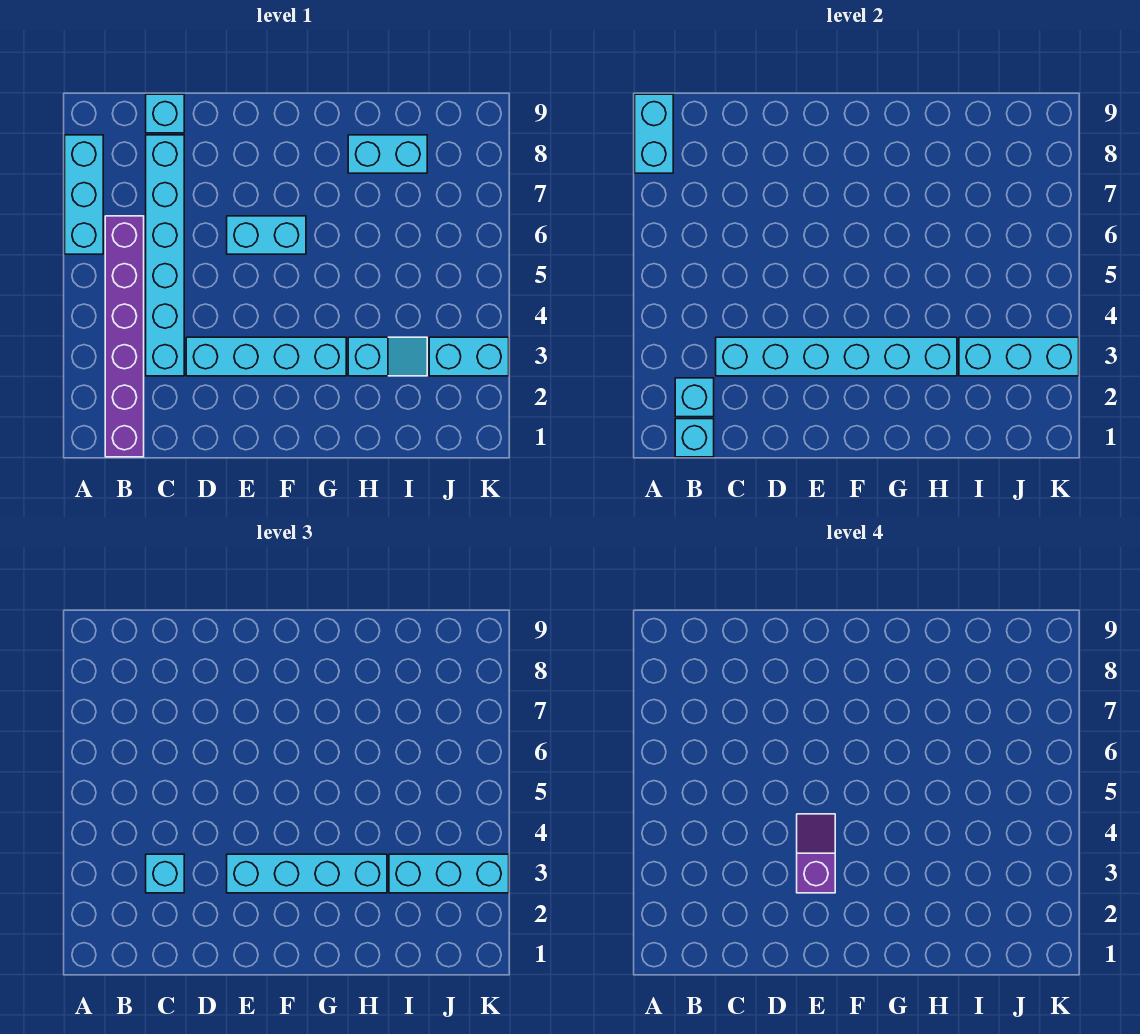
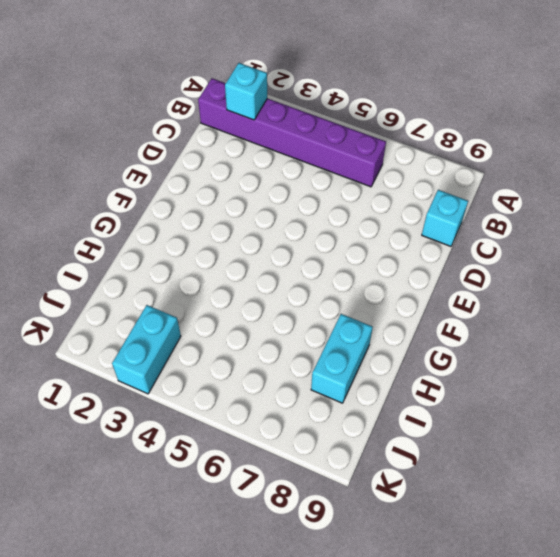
none -> cyan 1x3 brick [65,135,103,254]
none -> cyan 1x6 brick [146,135,184,376]
none -> cyan 1x4 brick [186,337,346,376]

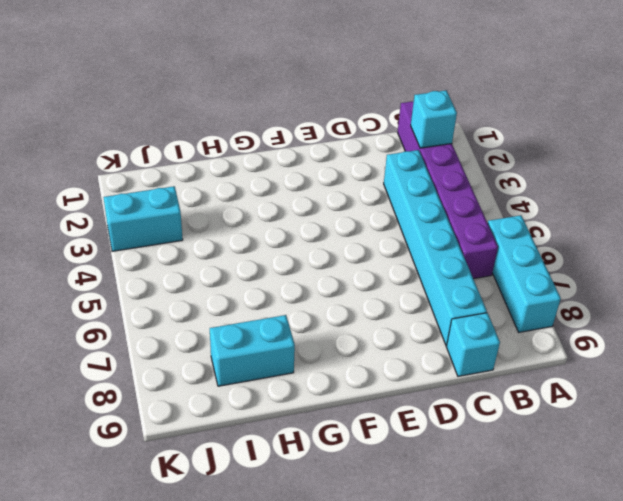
none -> cyan 1x4 brick [186,337,346,376]
none -> cyan 1x2 brick [227,216,306,254]
none -> cyan 1x2 slope [348,337,427,376]

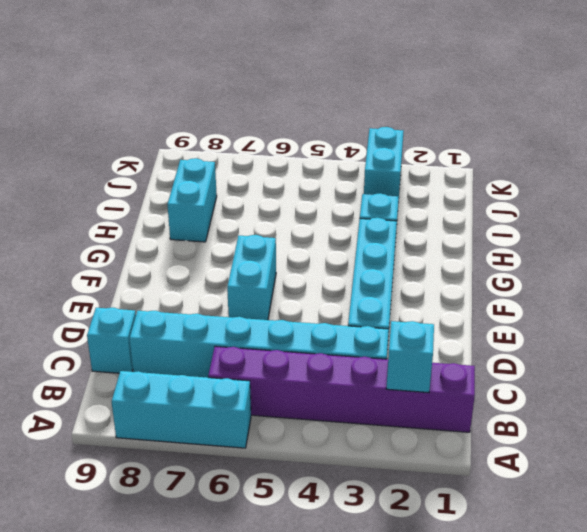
none -> cyan 1x2 brick [635,94,673,173]
none -> cyan 1x1 brick [675,419,714,457]
none -> cyan 1x6 brick [716,337,957,376]

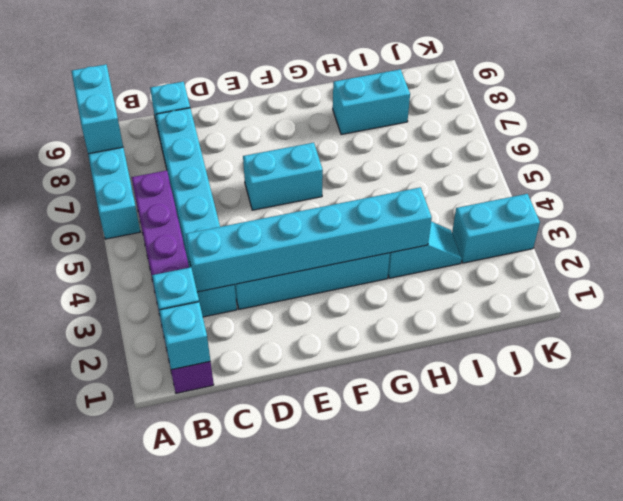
none -> cyan 1x3 brick [959,337,1079,376]
none -> cyan 1x1 brick [146,854,184,893]
none -> cyan 1x4 brick [227,854,387,893]

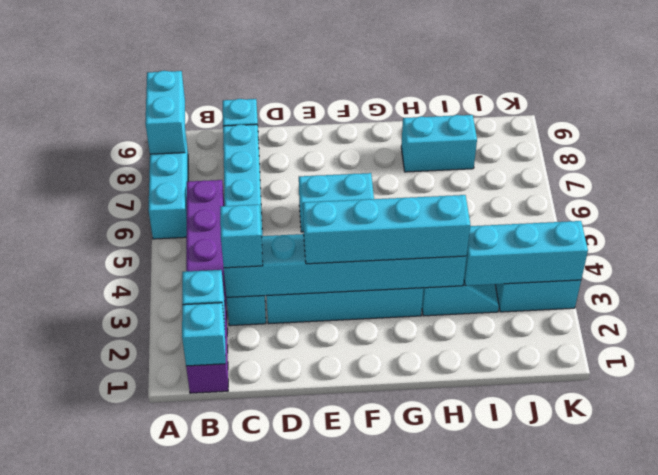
none -> cyan 1x3 brick [389,854,509,893]
none -> purple 1x2 slope [797,814,835,893]

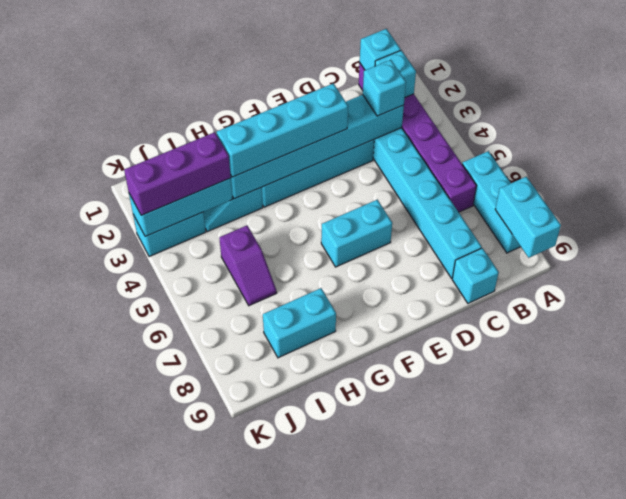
purple 1x3 brick [124,132,231,215] -> cyan 1x3 brick [389,854,509,893]
purple 1x2 slope [219,225,277,306] -> purple 1x2 slope moved to [797,814,835,893]

